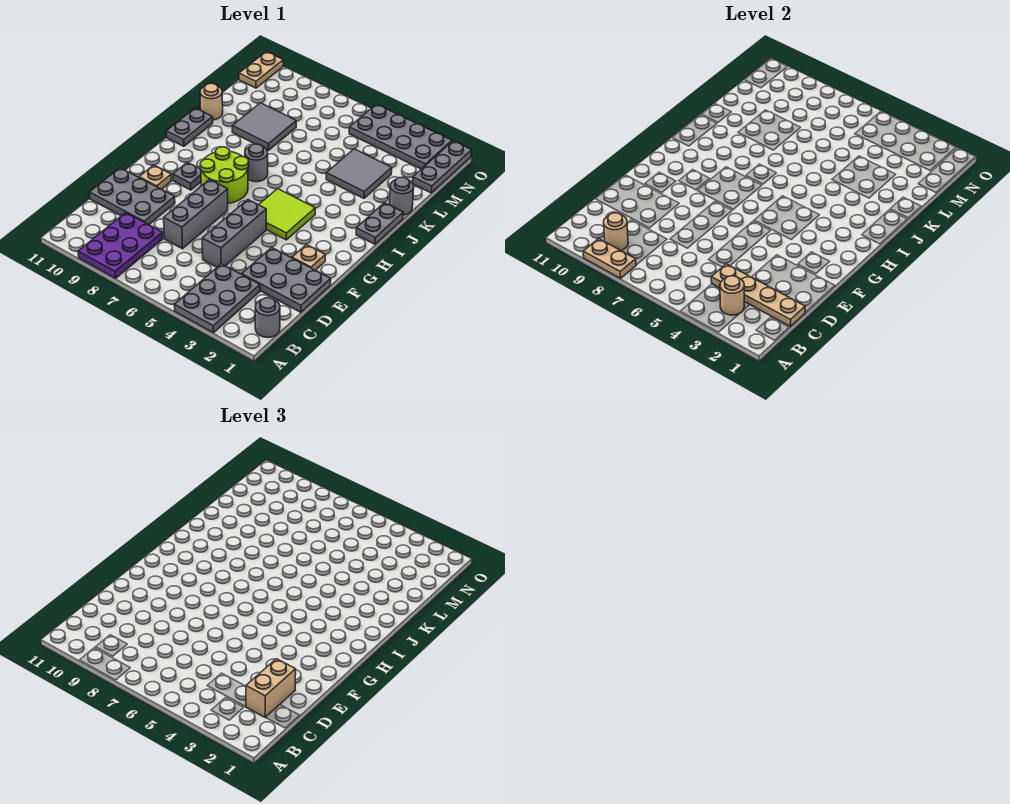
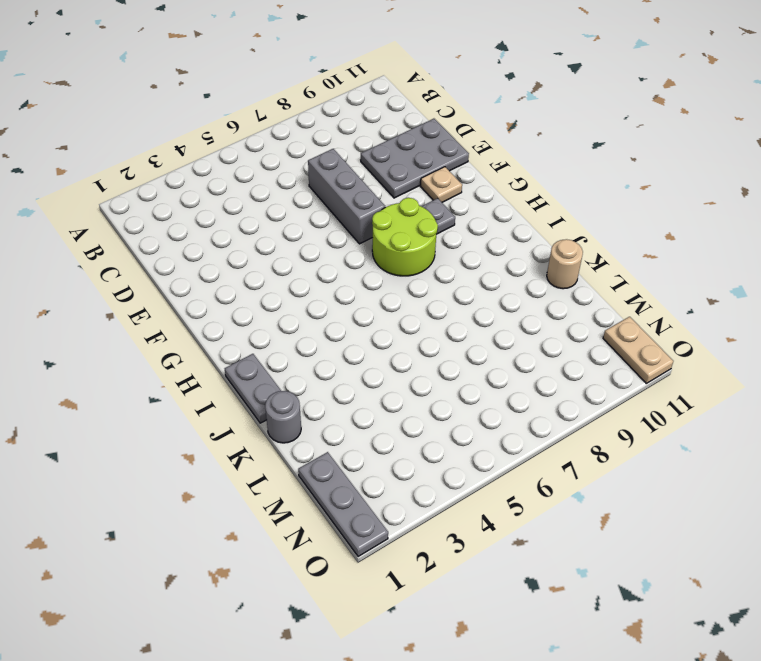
none -> grey 2x3 plate [175,264,260,333]
none -> purple 2x3 plate [78,213,163,278]
none -> grey 1x1 round brick [255,298,280,337]

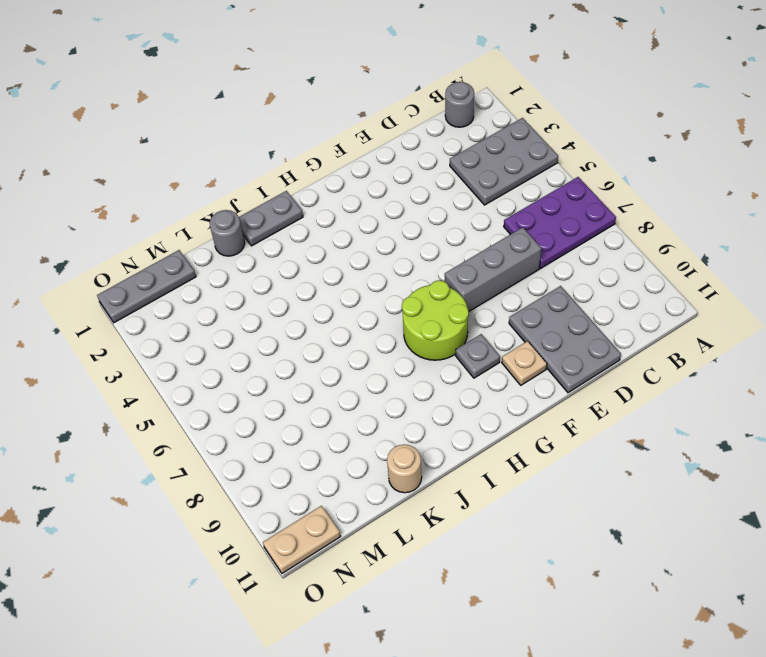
purple 2x3 plate [504,177,616,268] -> purple 2x3 plate moved to [78,213,163,278]
none -> grey 2x3 plate [242,248,331,312]
none -> grey 1x3 brick [202,200,266,267]
none -> tan 1x1 plate [292,245,325,270]

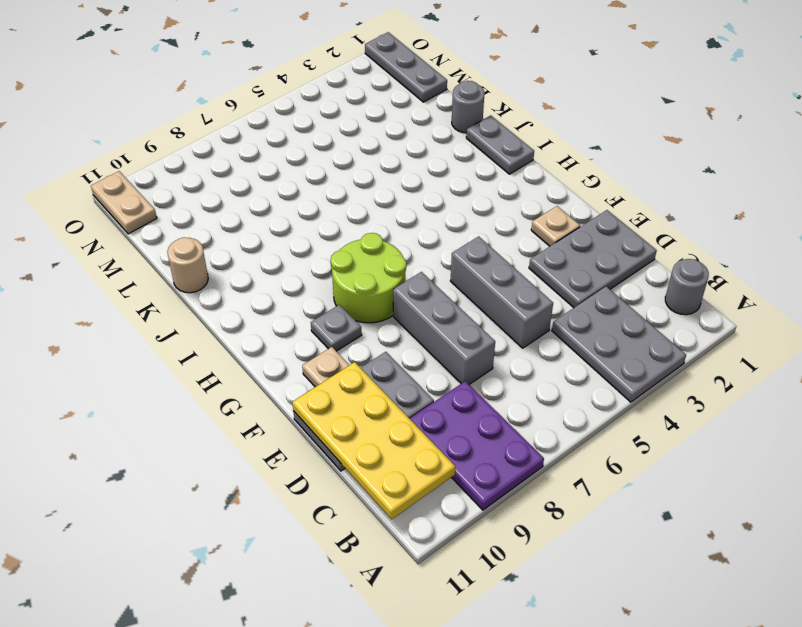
yellow 2x4 plate [292,362,455,519] -> none
none -> lime 2x2 tile [259,189,315,240]
none -> grey 1x1 round brick [245,144,268,182]
none -> grey 1x2 plate [166,108,213,146]

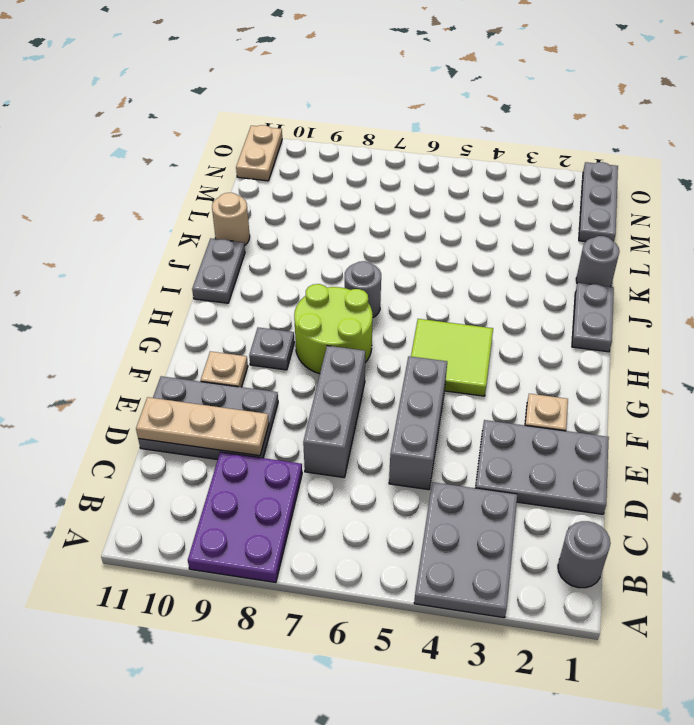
tan 1x3 plate [136,397,269,456] -> none
none -> grey 2x2 tile [326,149,392,198]
none -> grey 2x2 tile [232,103,296,150]
none -> grey 2x4 plate [349,104,452,169]

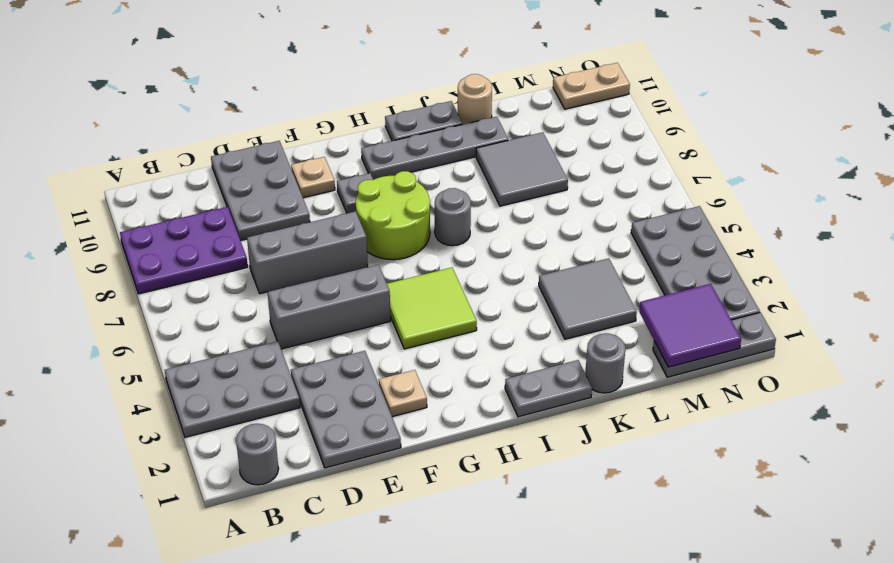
grey 1x4 plate [361,117,508,180] -> none
purple 2x2 tile [639,284,741,367] -> none
none -> tan 1x2 plate [583,239,636,278]
none -> tan 1x1 round brick [720,276,744,315]
none -> tan 1x1 round brick [604,213,628,250]

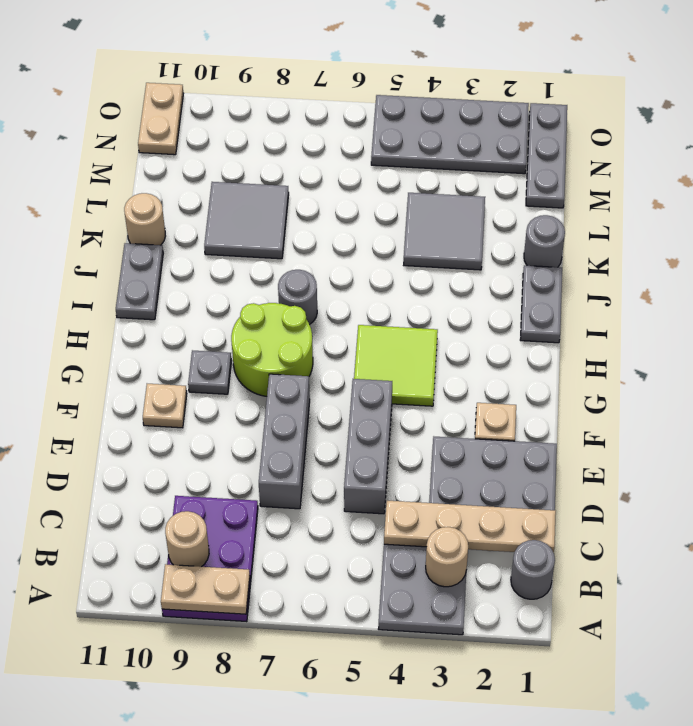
none -> grey 2x3 plate [90,168,175,225]
none -> tan 1x2 brick [246,659,296,717]

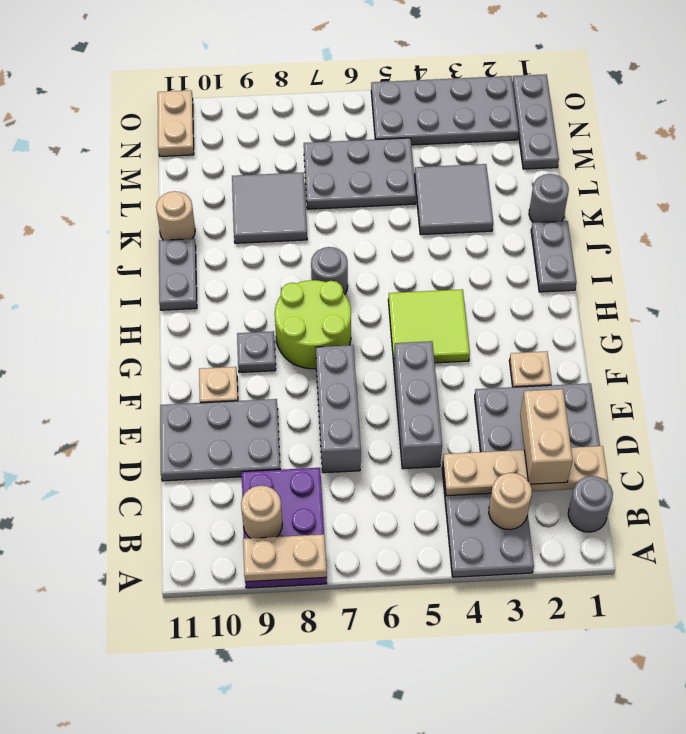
grey 2x3 plate [304,138,416,209] -> none

